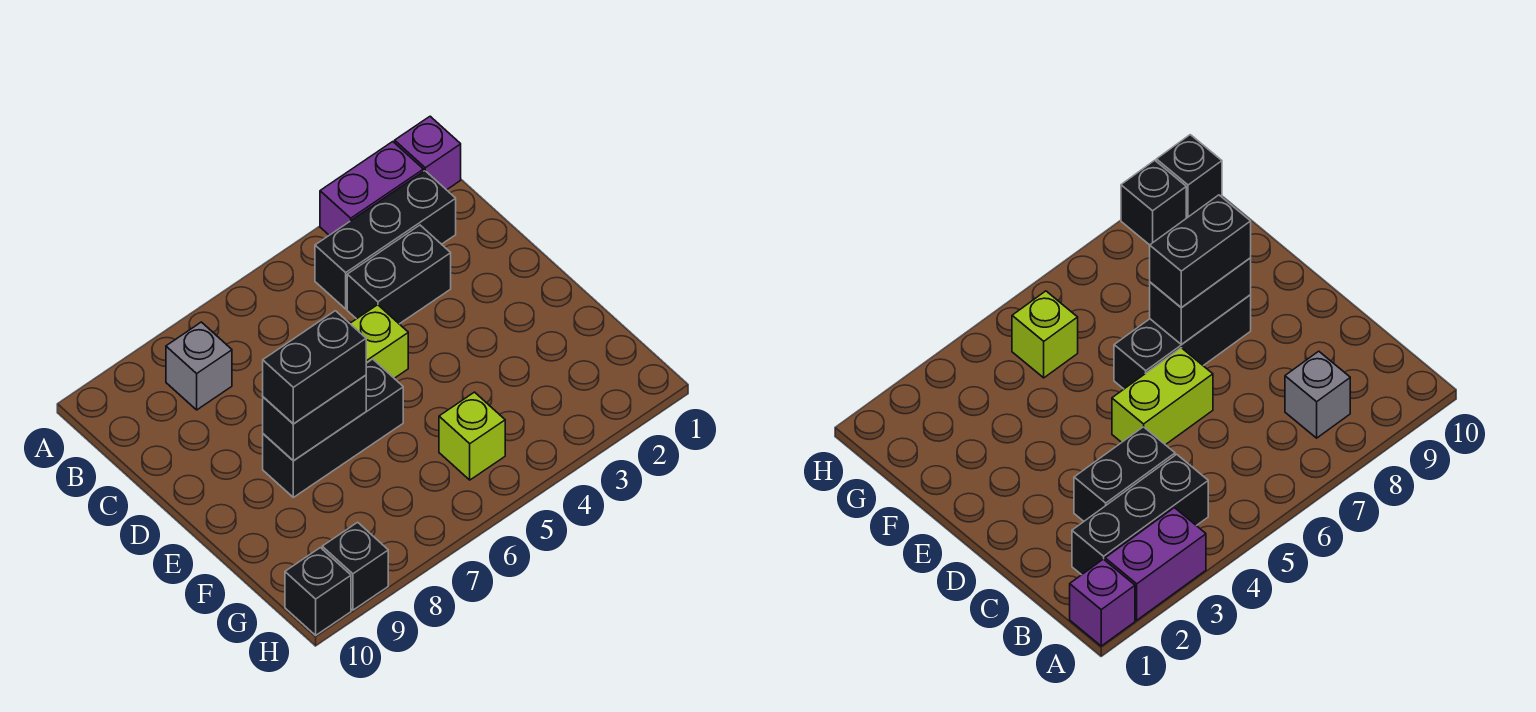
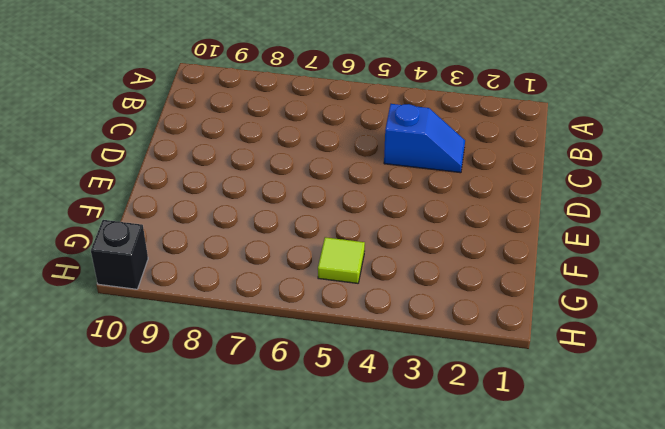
blue 1x2 slope [384,104,465,173] -> black 1x2 brick [347,225,451,324]
lime 1x1 tile [318,237,365,283] -> lime 1x1 brick [439,392,505,480]
none -> purple 1x1 brick [395,116,461,190]
none -> purple 1x2 brick [320,142,424,235]
none -> black 1x3 brick [315,171,456,309]

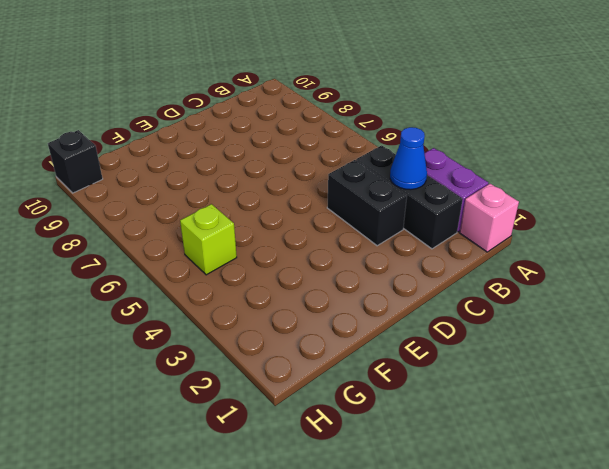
pink 1x1 brick [460,184,519,252] -> purple 1x1 brick [395,116,461,190]
blue 1x1 cone [390,127,427,190] -> none
none -> grey 1x1 brick [166,322,232,410]
none -> lime 1x2 brick [350,305,408,378]
none -> black 1x3 brick [263,359,403,497]

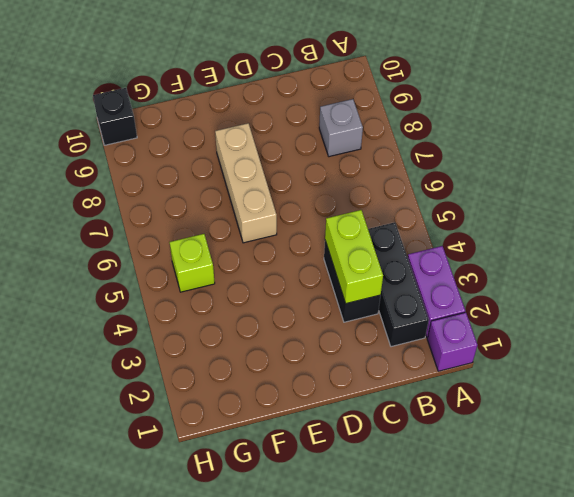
lime 1x2 brick [325,210,383,304] -> lime 1x2 brick moved to [350,305,408,378]
tan 1x3 brick [215,123,277,243] -> black 1x3 brick [263,359,403,497]
none -> black 1x1 brick [322,522,388,610]
none -> black 1x2 brick [263,375,366,461]
none -> black 1x2 brick [263,311,366,424]

